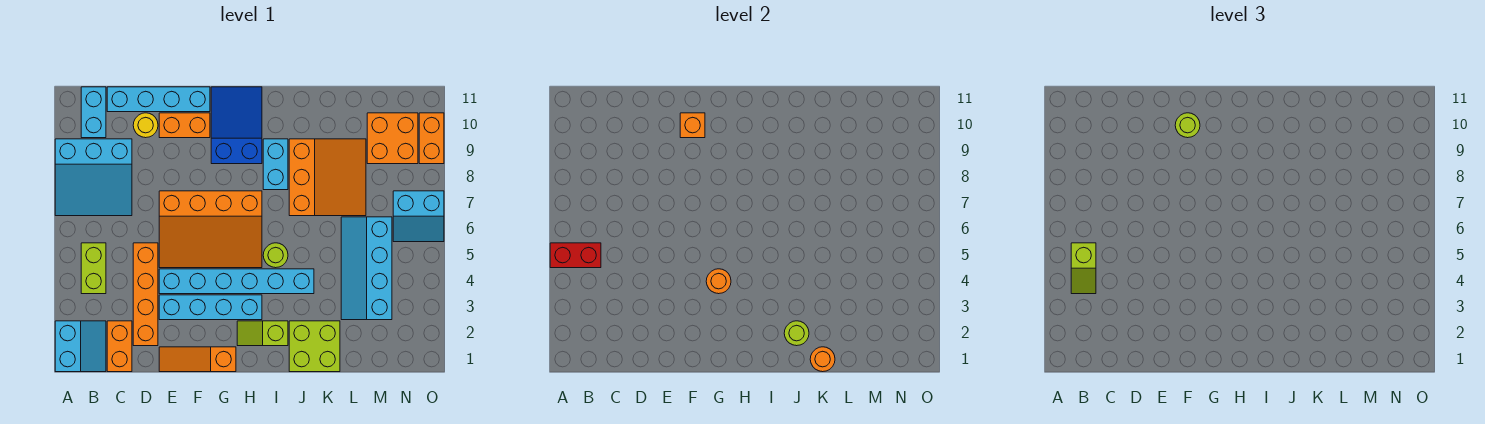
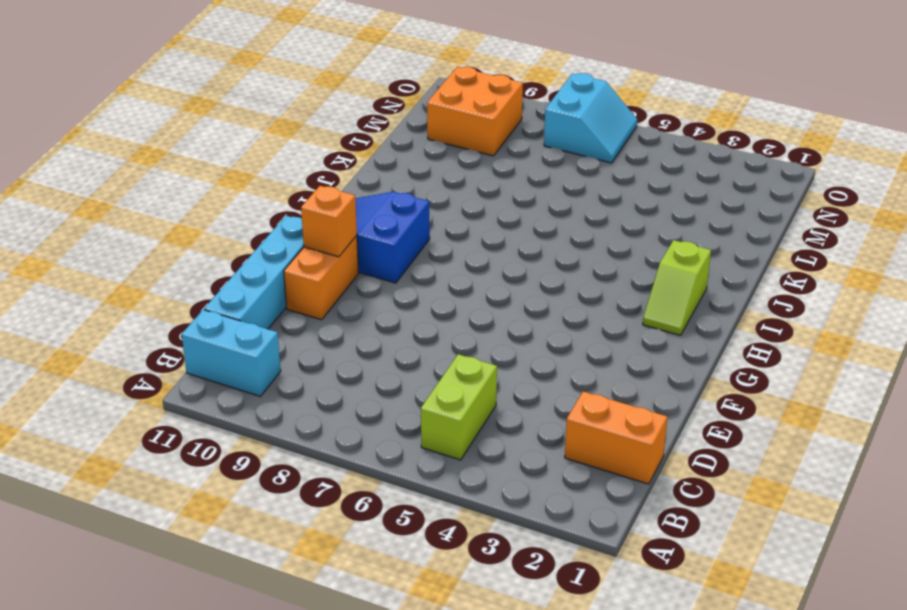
lime 1x2 brick [421,354,497,460] -> lime 1x2 brick turned to [81,243,106,294]
none -> cyan 2x2 slope [55,321,106,372]
none -> cyan 3x3 slope [55,139,132,216]
none -> orange 1x4 brick [133,243,158,346]
none -> yellow 1x1 round brick [133,113,158,138]

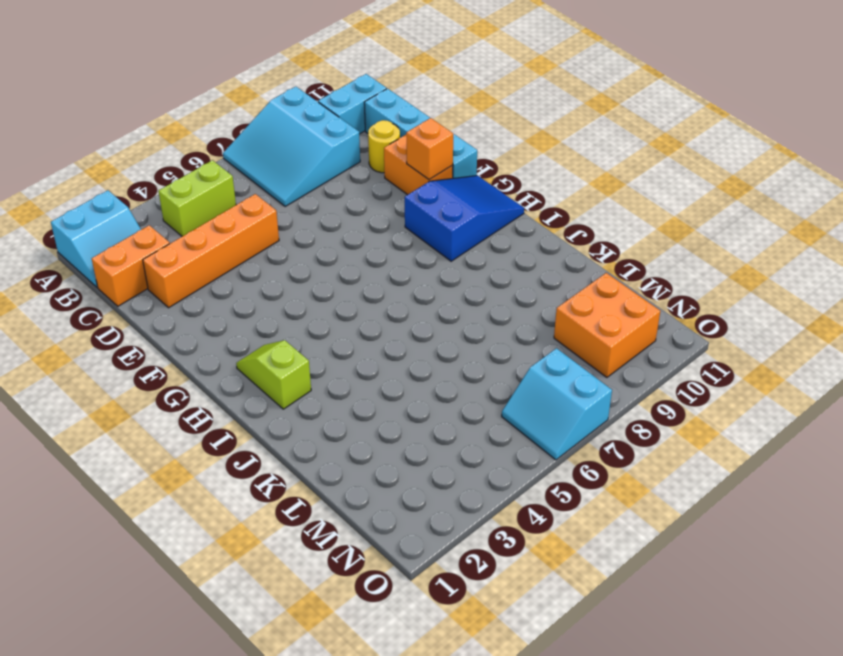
none -> orange 1x3 slope [159,347,236,372]
none -> cyan 1x4 brick [159,295,262,320]
none -> cyan 1x6 brick [159,269,314,294]
none -> orange 3x4 slope [159,191,262,268]

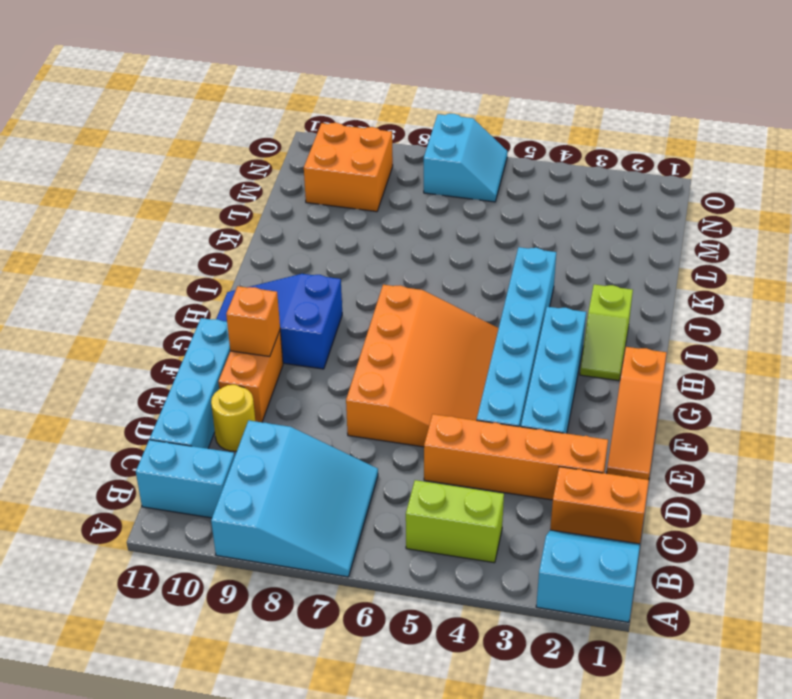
none -> lime 1x1 round brick [263,243,288,268]
none -> cyan 1x2 brick [263,139,288,190]
none -> lime 2x2 brick [289,321,340,372]
none -> orange 3x3 slope [289,139,366,216]

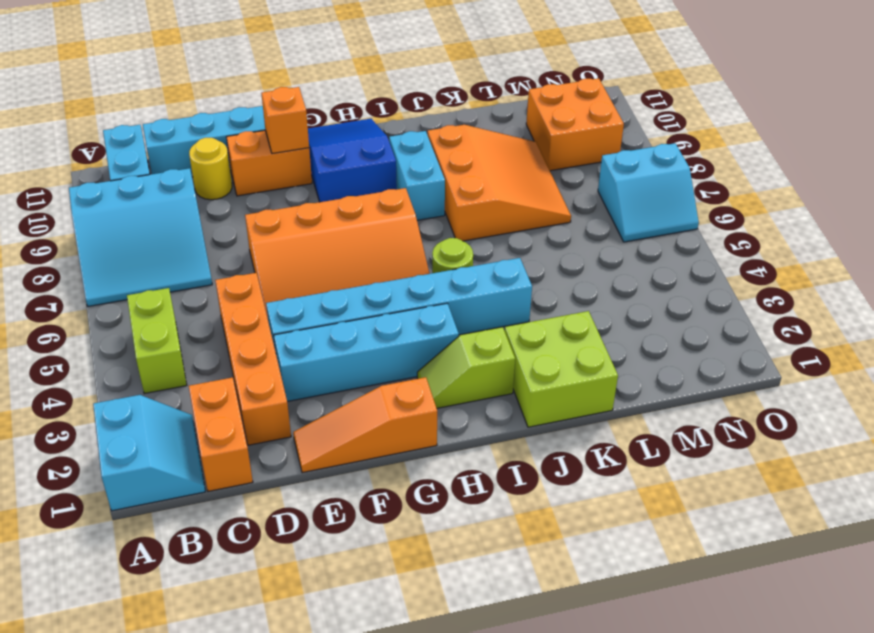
none -> cyan 2x4 slope [341,217,392,320]
none -> orange 1x2 brick [419,113,444,164]
none -> red 1x2 brick [550,243,601,268]
none -> orange 1x1 round brick [706,269,731,294]

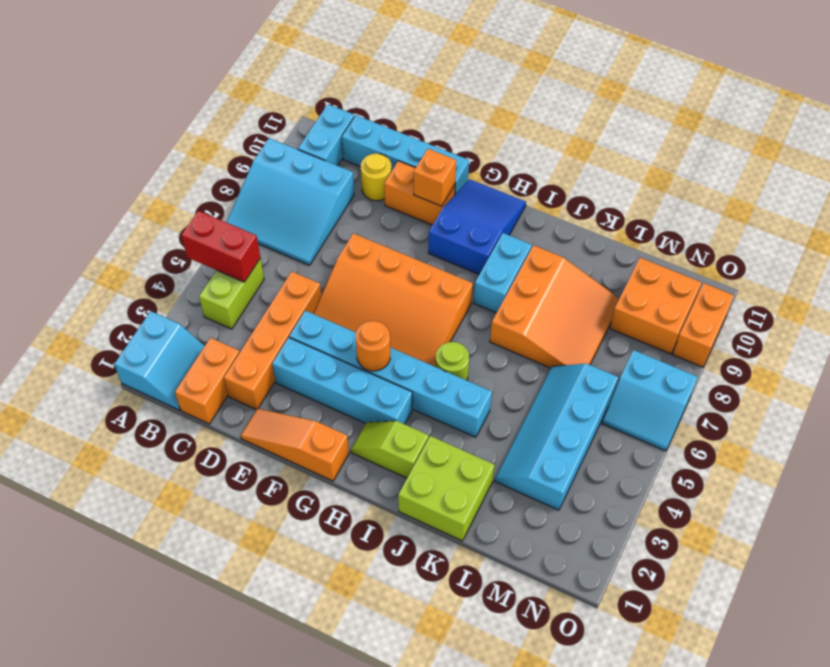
none -> lime 1x1 round brick [784,321,809,346]
none -> orange 1x1 round brick [810,347,835,372]
none -> lime 1x2 slope [1071,243,1096,294]
none -> lime 1x1 round brick [1175,113,1200,138]

